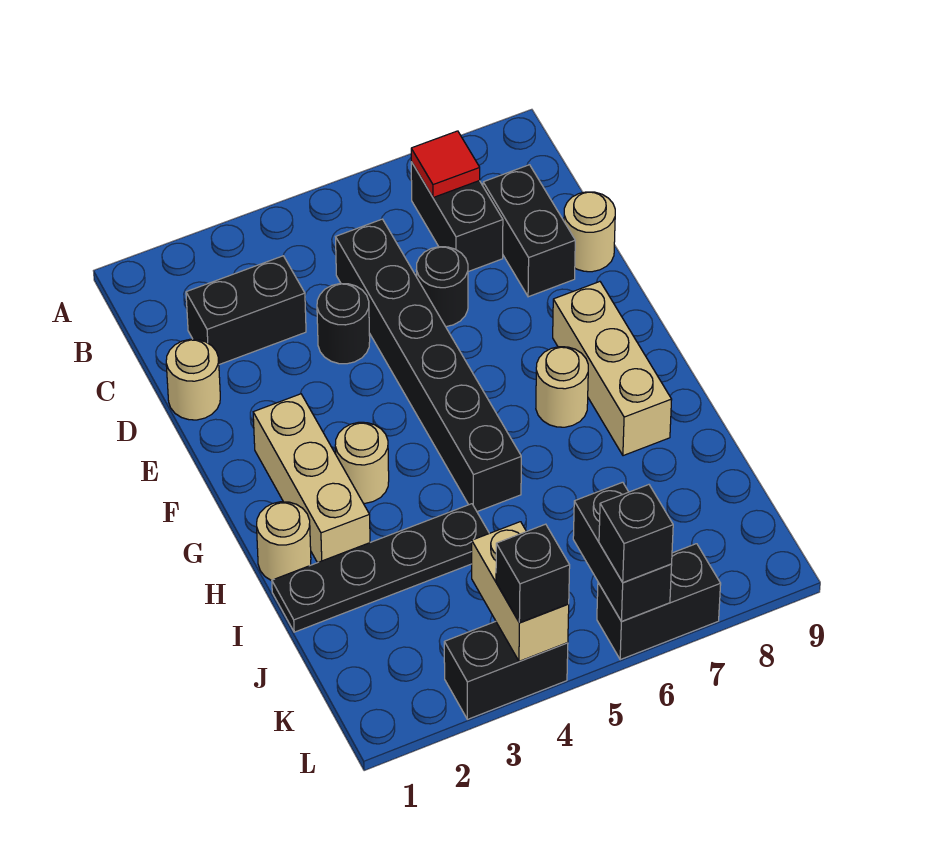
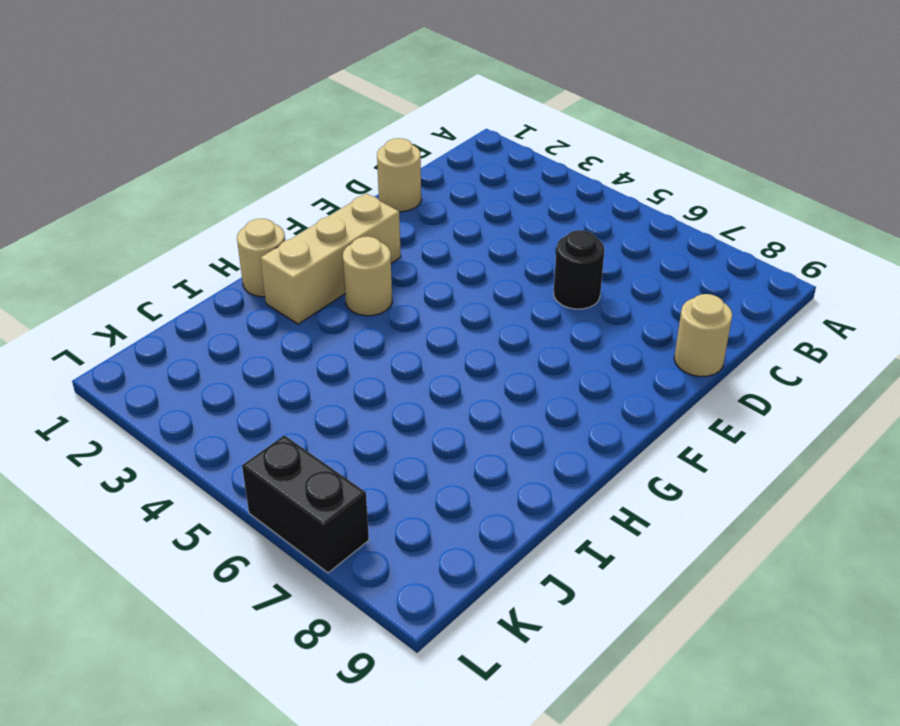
none -> black 1x2 brick [411,162,503,272]
none -> black 1x2 brick [186,256,306,365]
none -> black 1x6 brick [336,219,521,512]

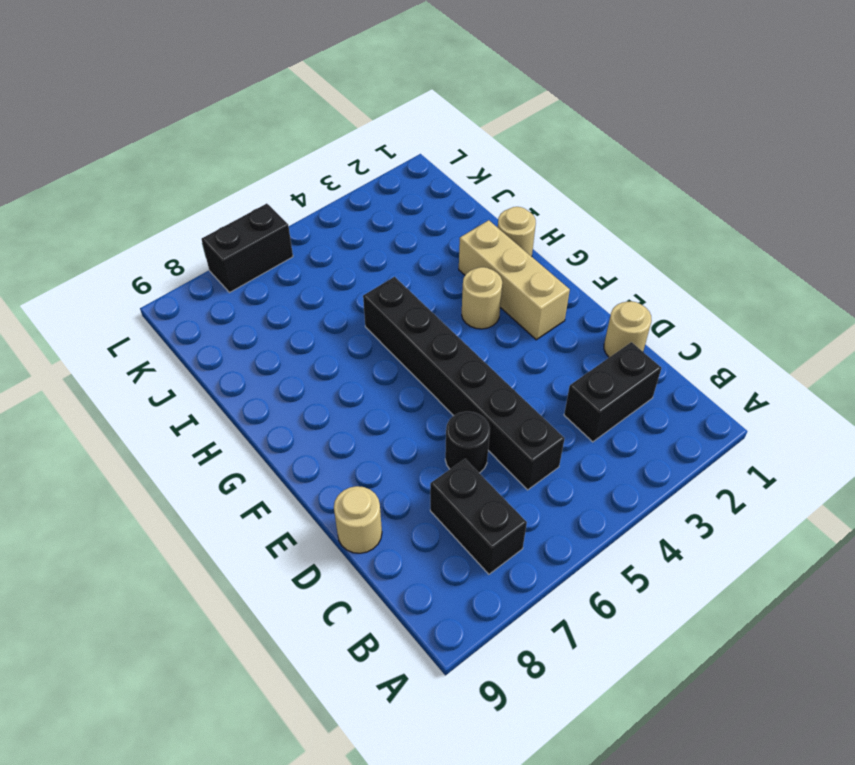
none -> black 1x2 brick [483,165,575,297]
none -> black 1x1 round brick [317,284,370,364]
none -> tan 1x3 brick [553,282,672,456]

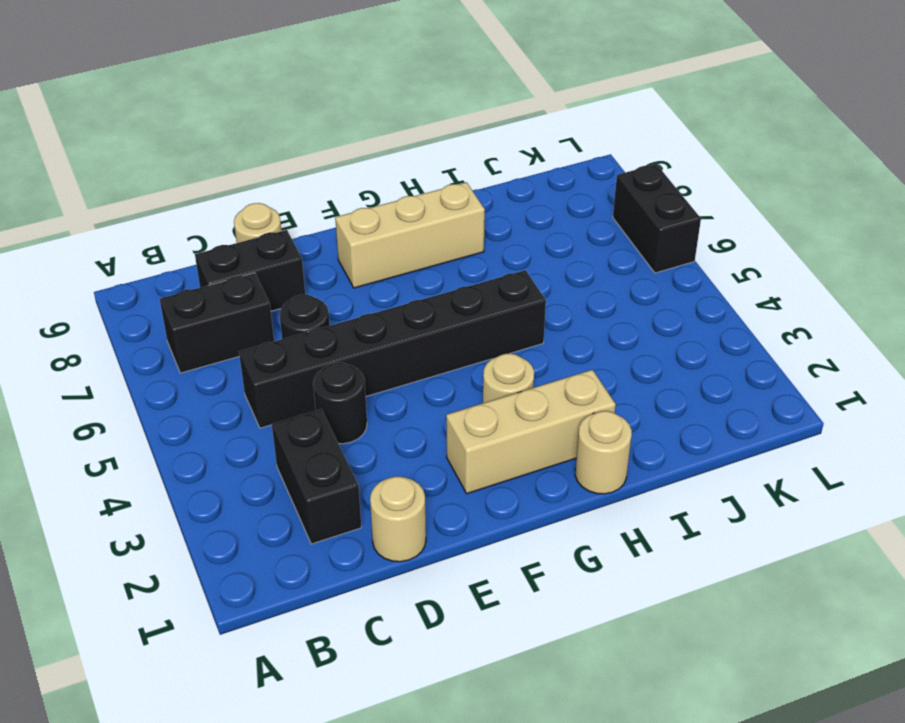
none -> tan 1x1 round brick [536,347,588,427]
none -> black 1x4 plate [272,504,489,632]
none -> black 1x2 brick [444,622,568,719]

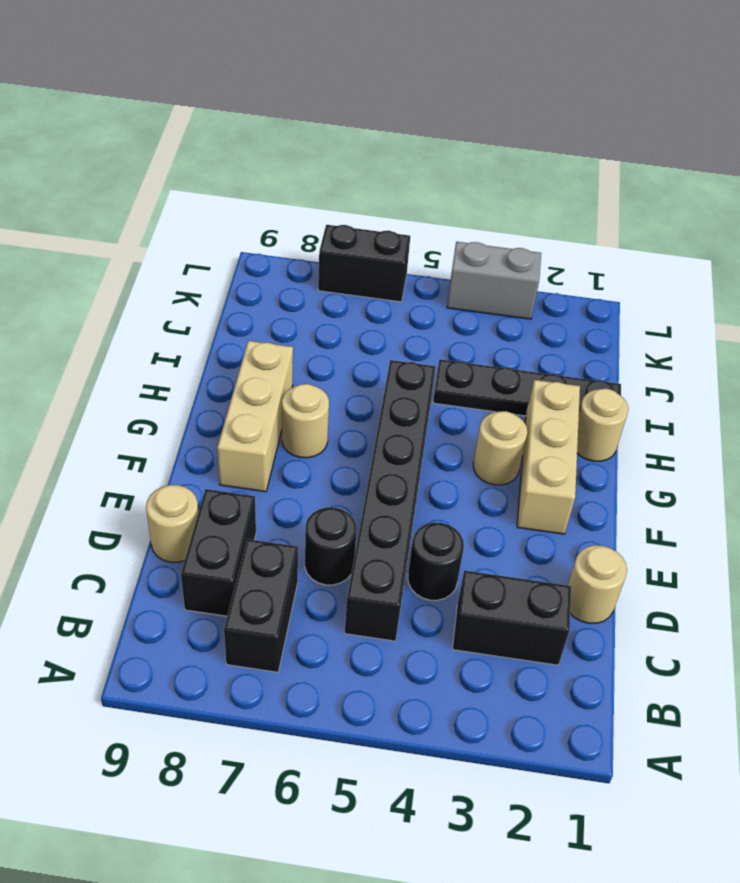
grey 1x2 brick [447,242,541,319] -> black 1x2 brick [444,622,568,719]
none -> red 1x1 tile [411,131,480,198]
none -> tan 1x2 brick [472,522,569,661]
none -> black 1x2 brick [573,482,672,621]

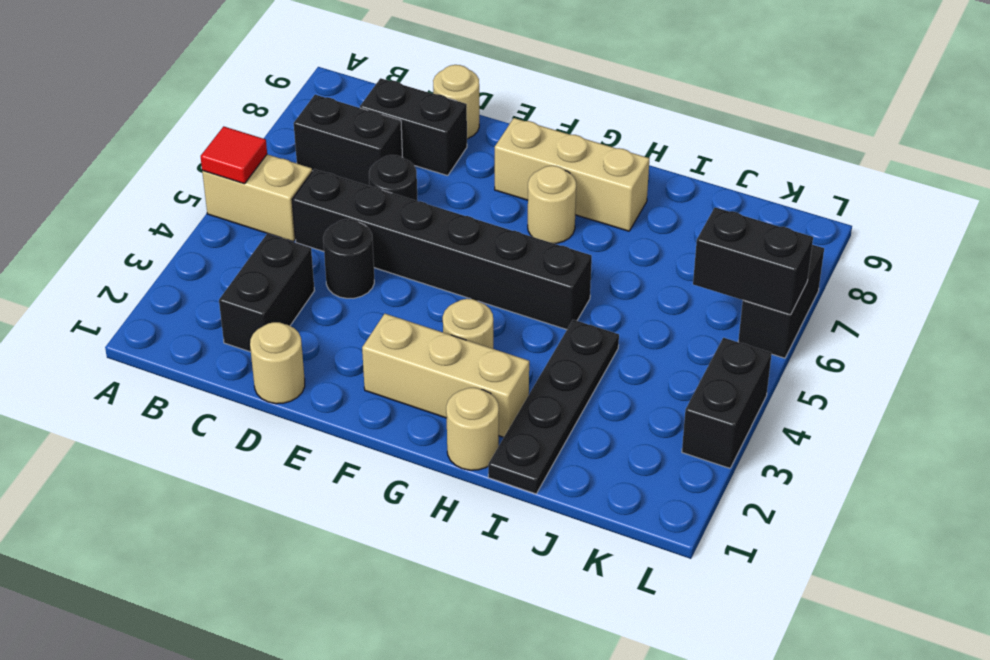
tan 1x2 brick [202,154,312,242] -> tan 1x2 brick moved to [472,522,569,661]
red 1x1 tile [201,126,267,184] -> red 1x1 tile moved to [411,131,480,198]
none -> black 1x1 brick [496,524,570,623]
none -> black 1x1 brick [599,485,673,582]

